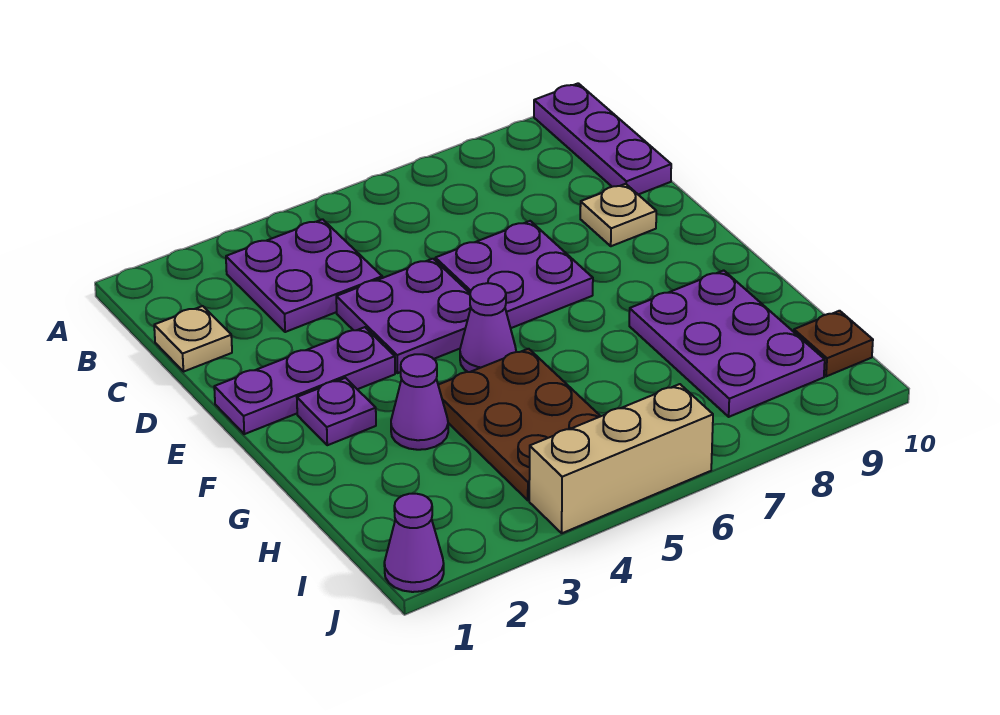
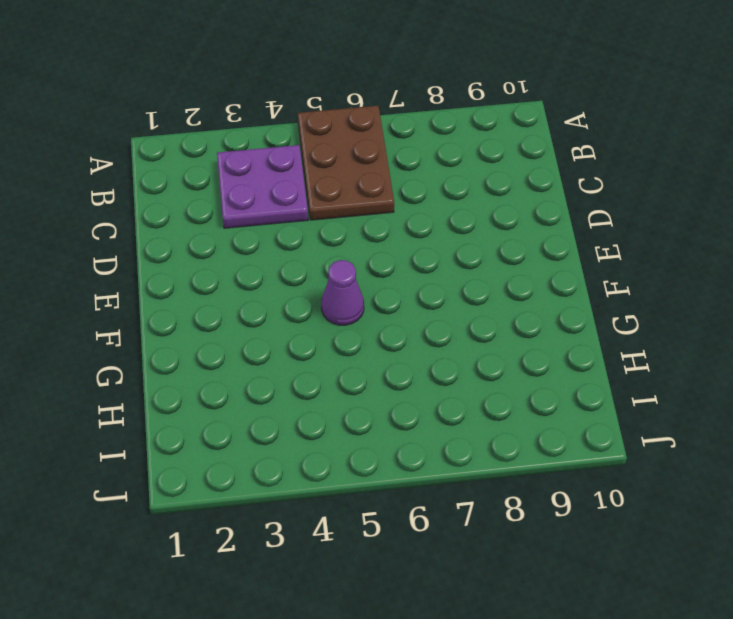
brown 2x3 plate [298,106,394,220] -> brown 2x3 plate moved to [438,349,601,500]
none -> purple 1x3 plate [534,83,671,194]
none -> tan 1x1 plate [154,306,232,372]
none -> purple 2x2 plate [336,259,471,373]

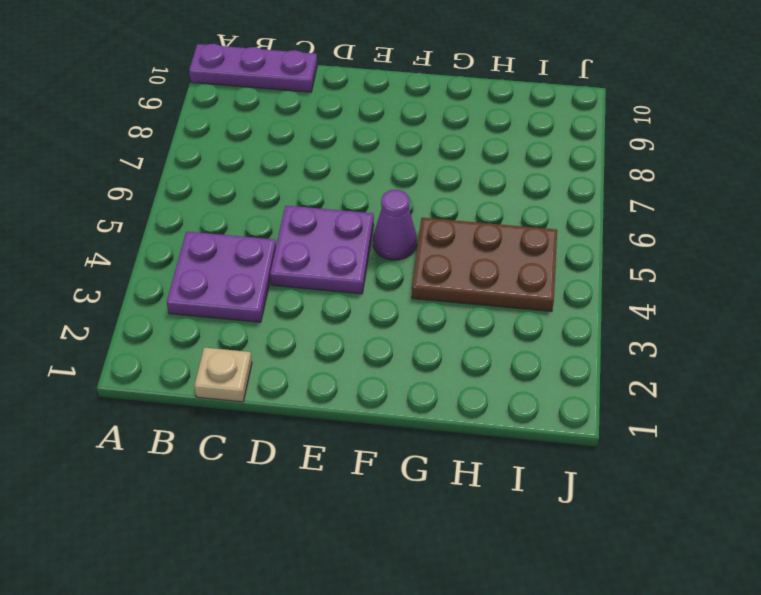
none -> purple 2x2 plate [435,221,593,328]
none -> tan 1x1 plate [580,184,656,246]
none -> purple 1x3 plate [214,327,395,434]

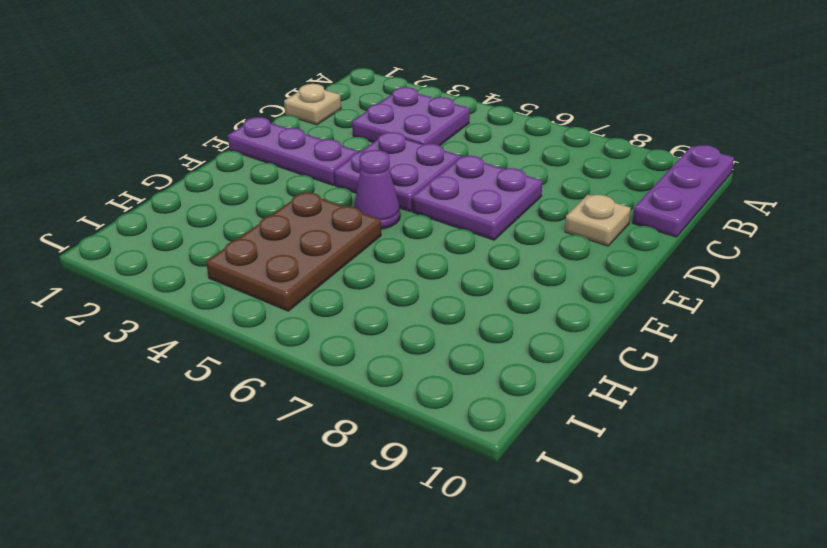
none -> purple 1x1 plate [297,378,376,445]
none -> purple 1x1 cone [391,354,448,450]
none -> purple 2x3 plate [629,270,825,417]

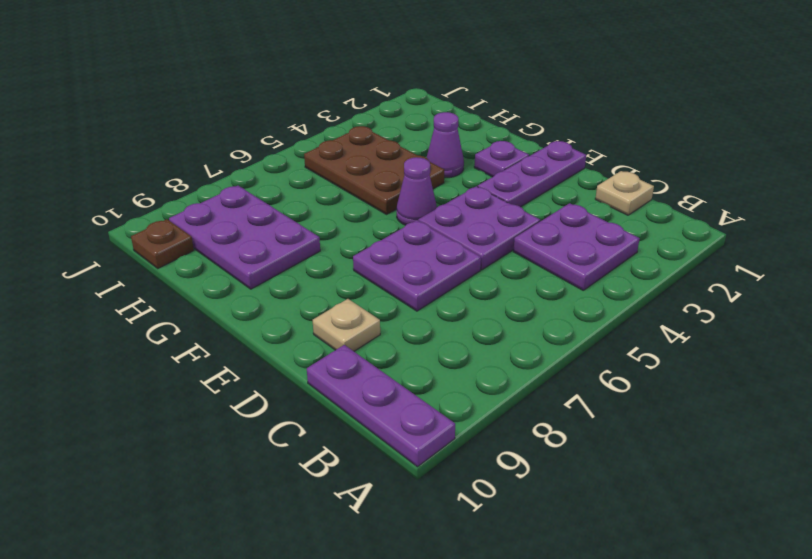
none -> purple 1x1 cone [384,494,444,592]
none -> tan 1x3 brick [529,384,713,533]

